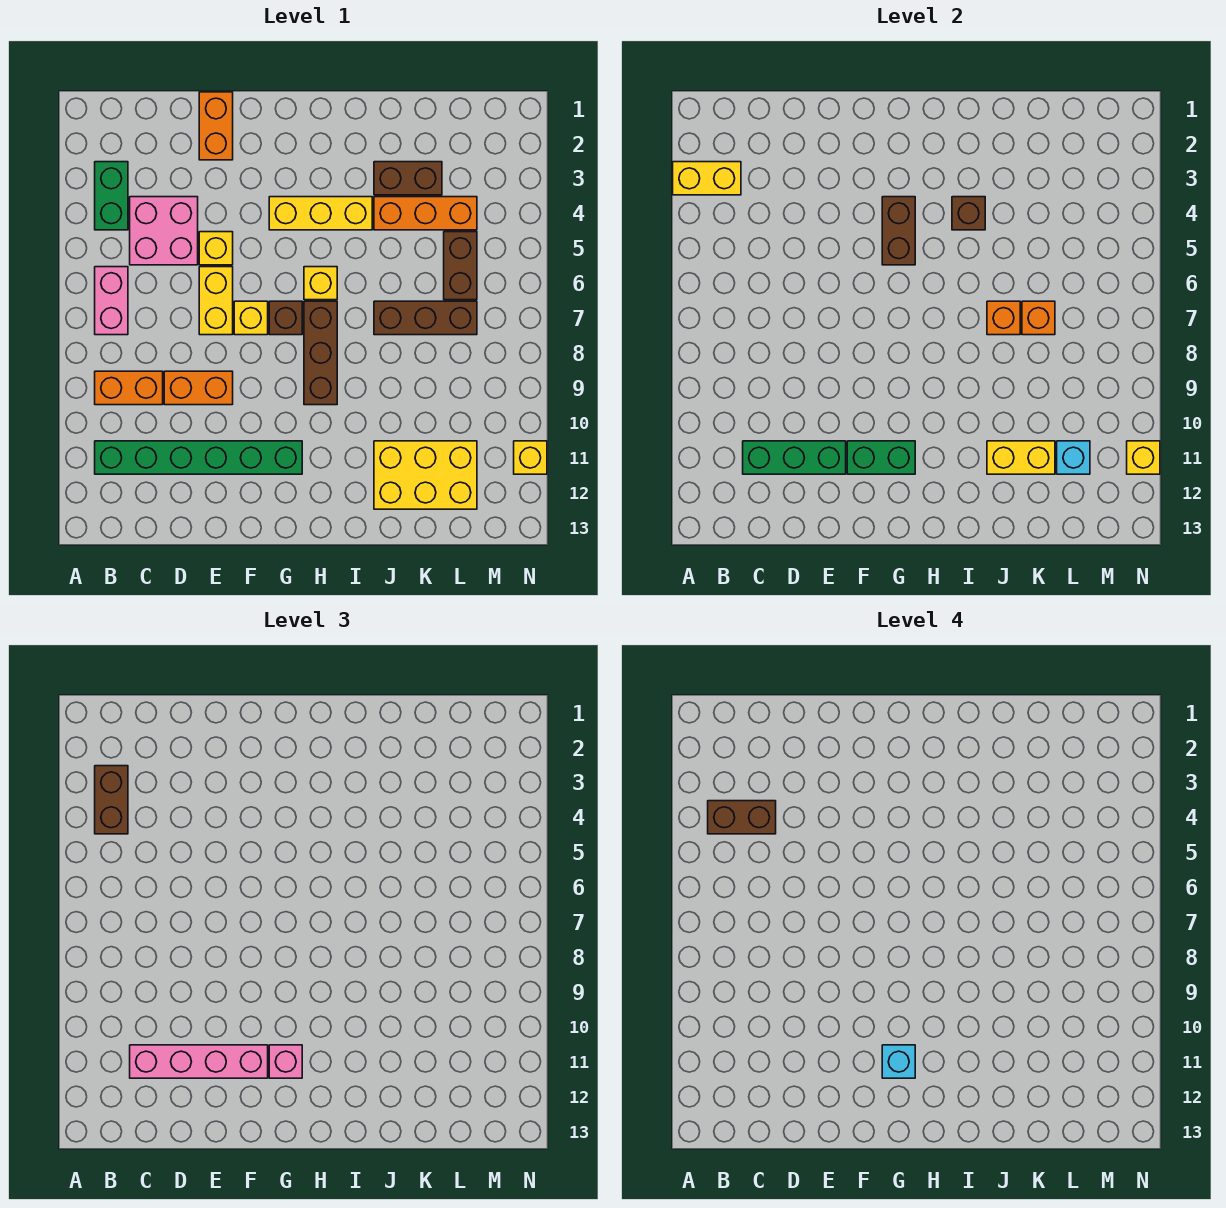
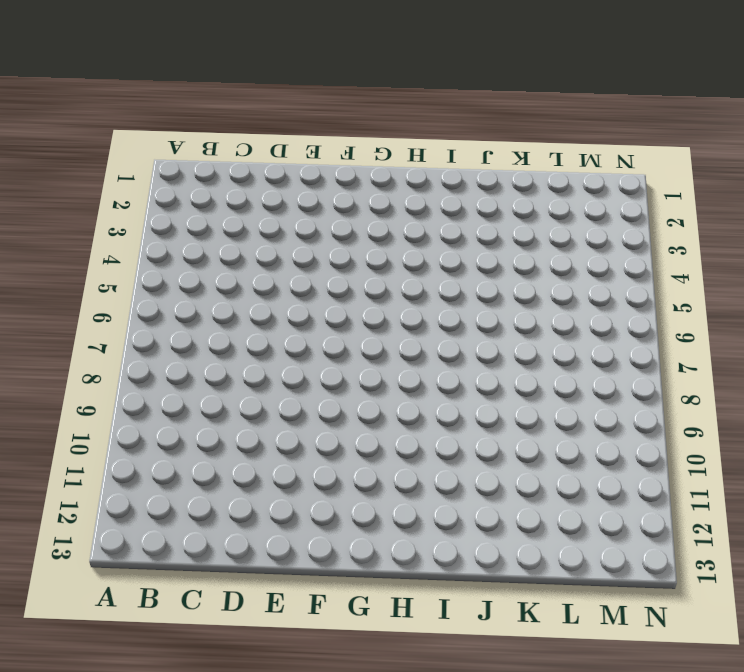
none -> green 1x2 brick [95,162,128,230]
none -> pink 1x2 brick [95,267,128,335]
none -> orange 1x2 brick [95,371,163,405]
none -> green 1x6 brick [95,441,302,474]

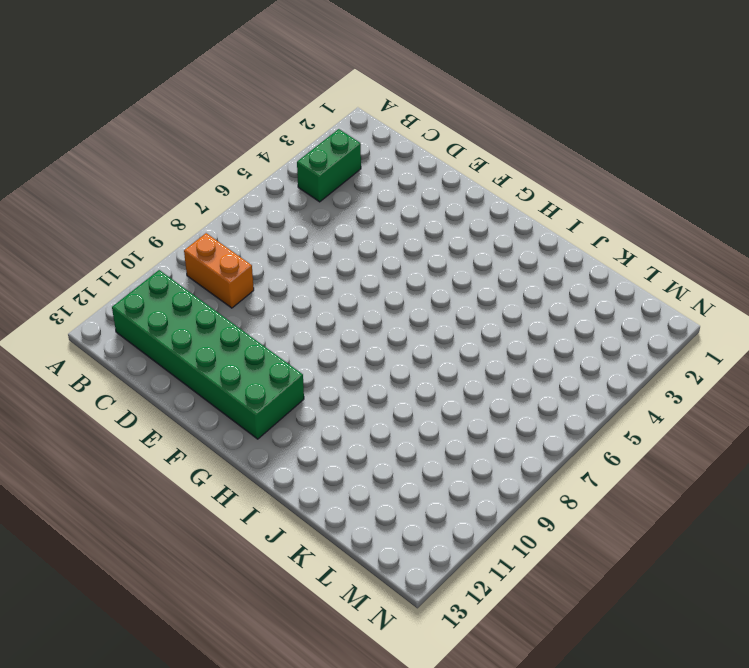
green 2x6 brick [112,270,304,439] -> green 1x6 brick [95,441,302,474]
none -> pink 1x2 brick [95,267,128,335]
none -> pink 2x2 brick [130,197,198,265]
none -> orange 1x2 brick [164,371,233,405]
none -> orange 1x2 brick [199,92,233,160]

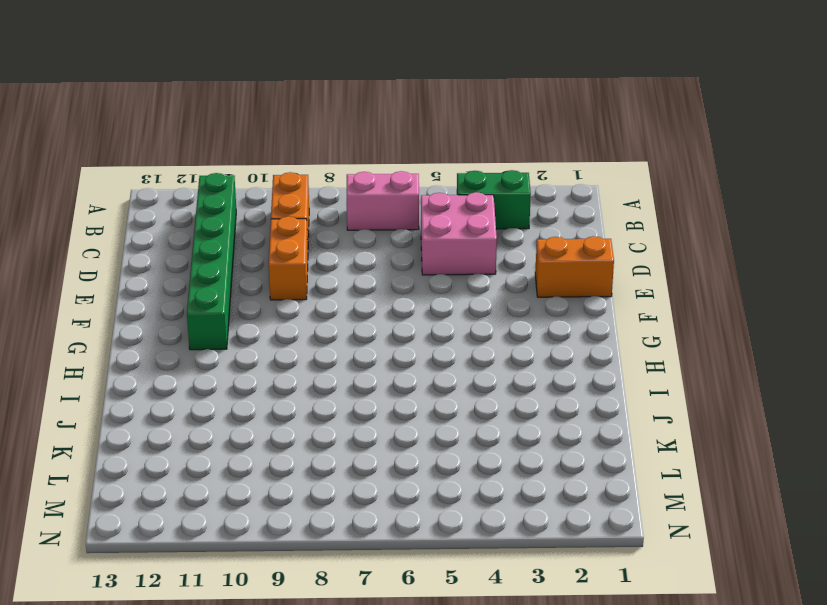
none -> yellow 1x1 brick [199,232,233,265]
none -> yellow 1x2 brick [199,267,233,335]
none -> yellow 1x1 brick [234,301,268,335]
none -> yellow 1x3 brick [269,197,372,230]

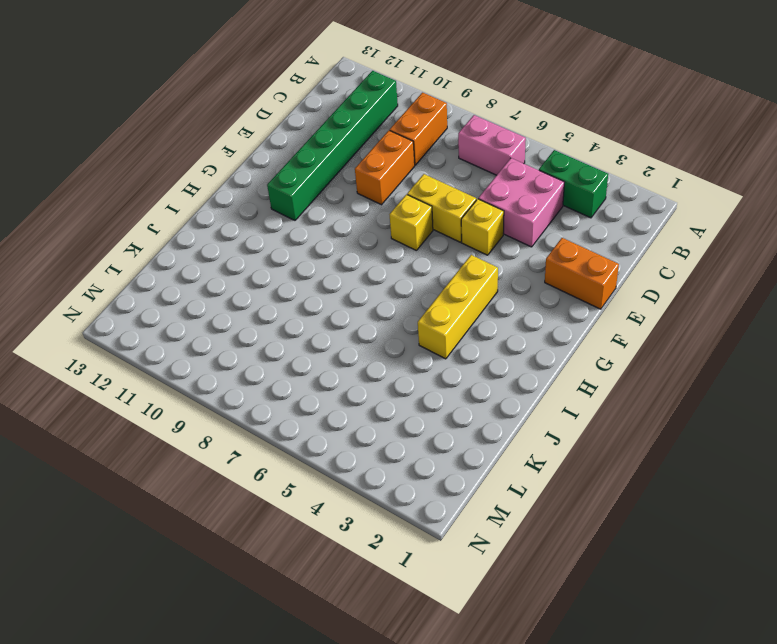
none -> brown 1x1 brick [269,301,302,335]
none -> yellow 1x1 brick [304,267,337,300]
none -> brown 1x3 brick [304,301,337,405]
none -> brown 1x2 brick [374,162,442,195]

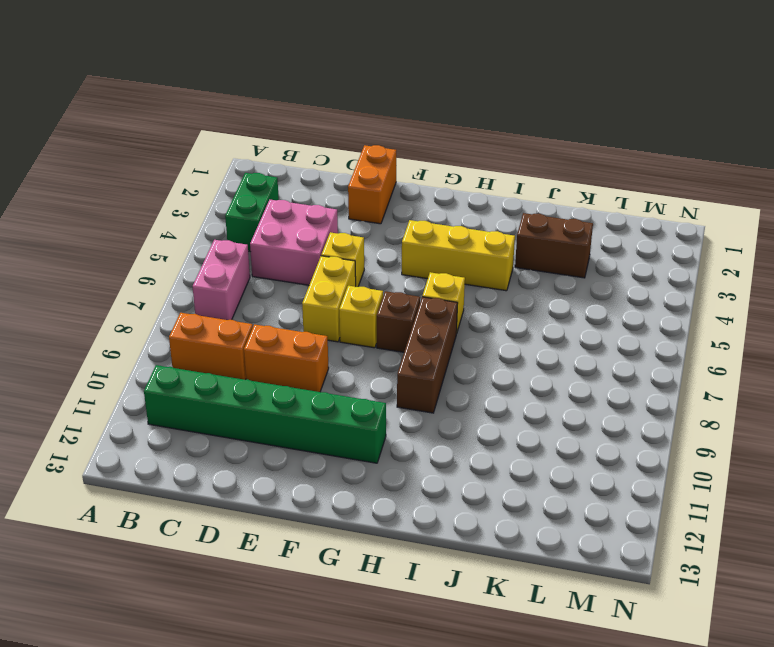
none -> orange 1x3 brick [374,197,477,230]
none -> brown 1x3 brick [374,301,477,335]
none -> yellow 2x3 brick [374,441,477,509]
none -> brown 1x2 brick [444,232,477,300]

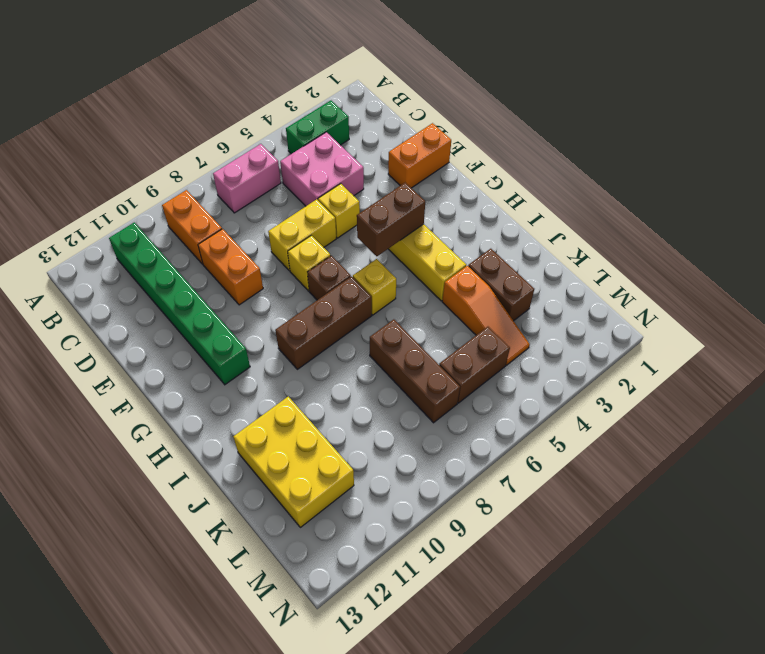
orange 1x3 slope [442,266,530,365] -> orange 1x3 brick [374,197,477,230]
none -> yellow 1x1 brick [514,441,547,474]
none -> yellow 1x2 brick [673,162,741,195]
none -> green 1x3 brick [743,441,846,474]
none -> green 1x2 brick [847,441,915,474]

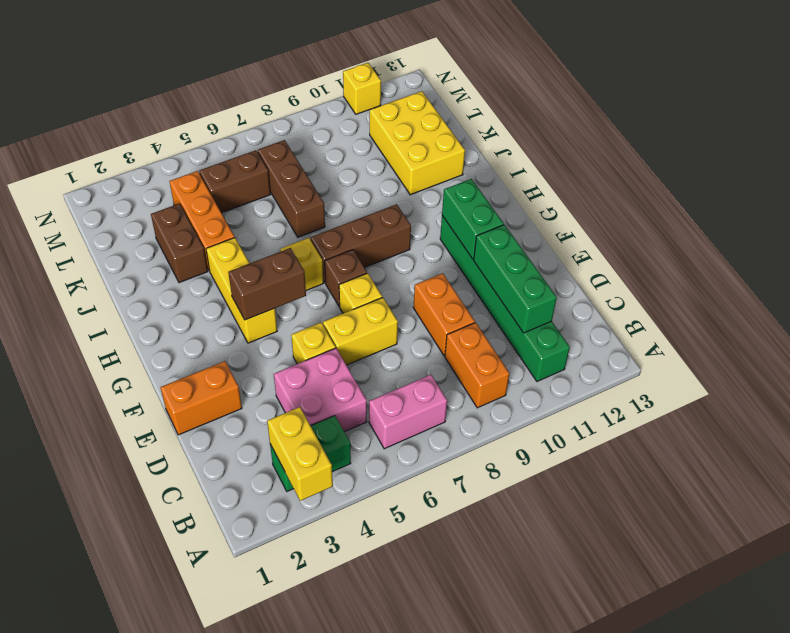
none -> brown 1x1 brick [952,197,985,230]
none -> orange 1x1 brick [987,301,1020,335]
none -> yellow 1x2 brick [987,441,1055,474]
none -> orange 1x1 brick [1022,301,1055,335]

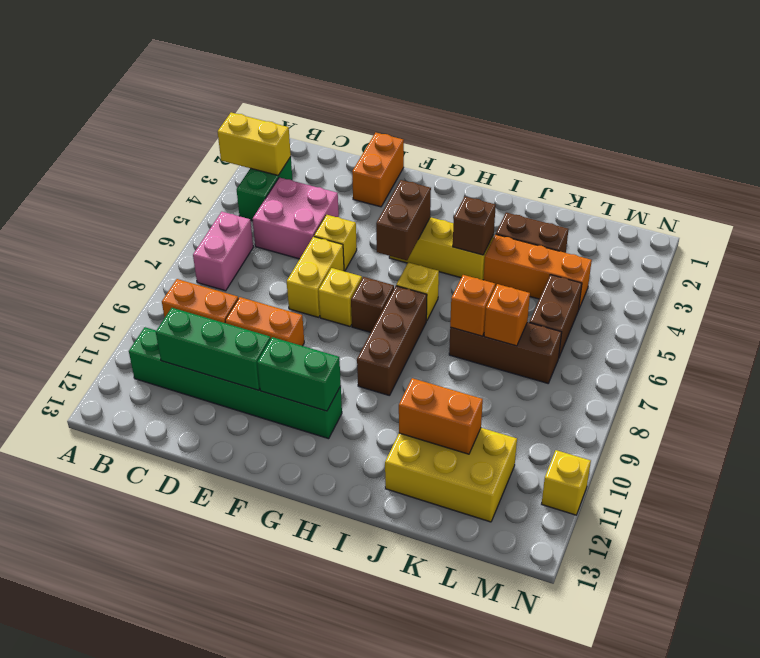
orange 1x2 brick [399,378,483,454] -> yellow 1x2 brick [987,441,1055,474]
none -> cyan 1x1 brick [1057,441,1090,474]
none -> yellow 1x1 brick [1127,441,1160,474]
none -> brown 1x2 brick [95,766,128,834]
none -> pink 1x4 brick [130,1045,268,1078]

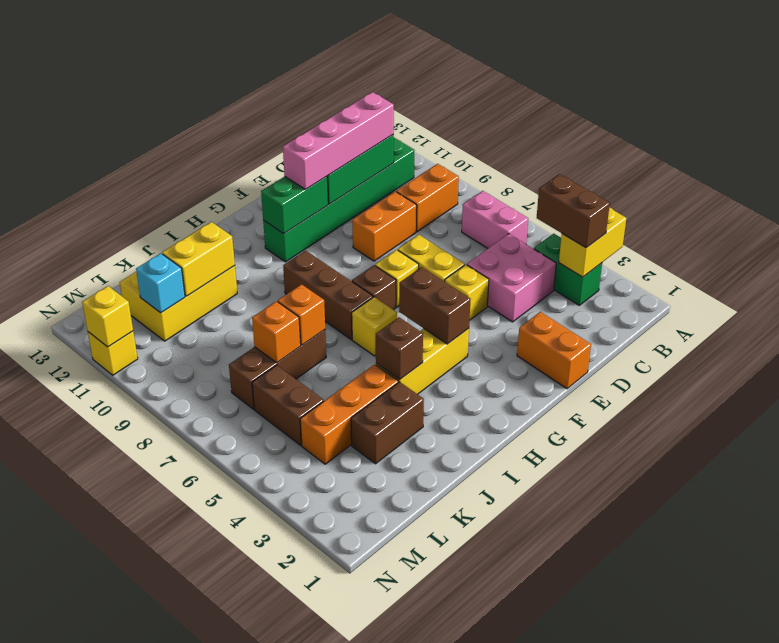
none -> pink 1x1 brick [269,1045,302,1078]
none -> brown 1x2 brick [708,801,776,834]
none -> cyan 1x1 brick [882,1045,915,1078]

